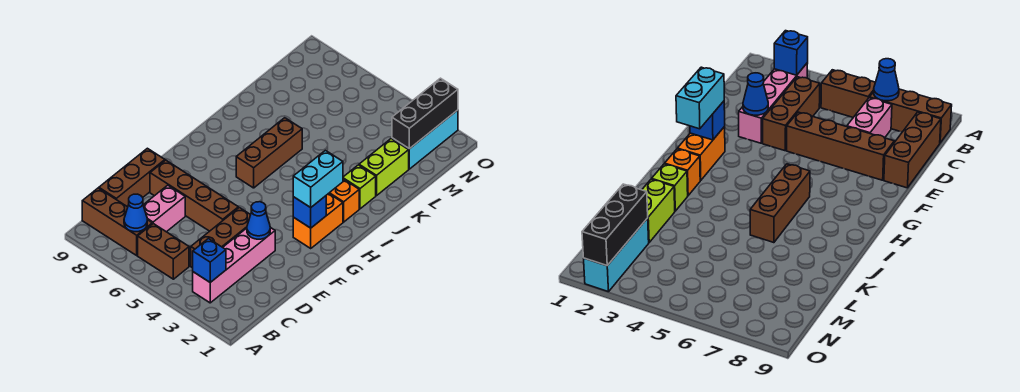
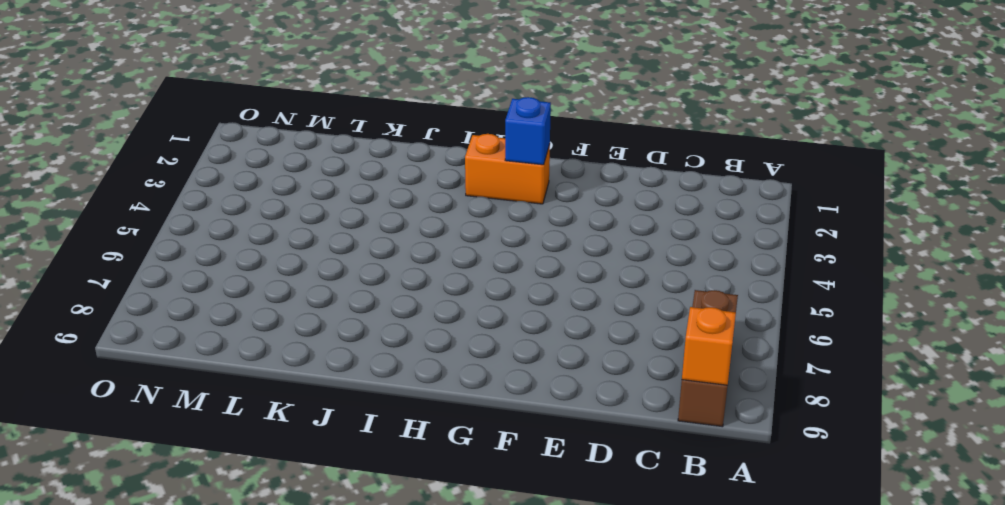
orange 1x1 brick [682,307,736,385] -> orange 1x1 brick moved to [329,179,359,222]
none -> pink 1x4 brick [193,227,275,303]
none -> brown 1x2 brick [138,224,189,279]
none -> brown 1x3 brick [191,208,250,268]

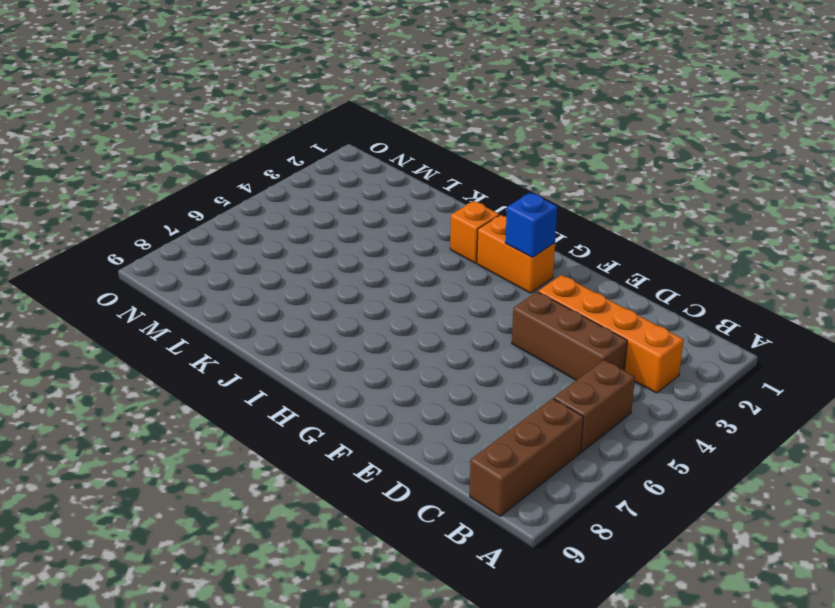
orange 1x4 brick [538,275,684,393] -> pink 1x4 brick [193,227,275,303]
none -> pink 1x2 brick [143,185,185,232]
none -> brown 1x3 brick [99,148,165,207]
none -> brown 1x4 brick [150,160,238,231]

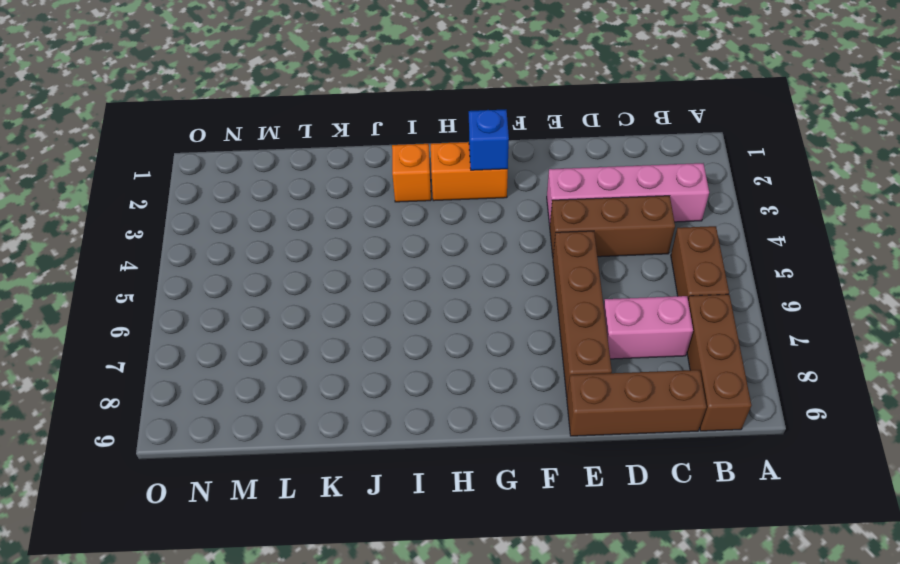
none -> brown 1x3 brick [236,118,302,188]
none -> lime 1x1 brick [343,165,376,209]
none -> lime 1x2 brick [359,139,409,196]

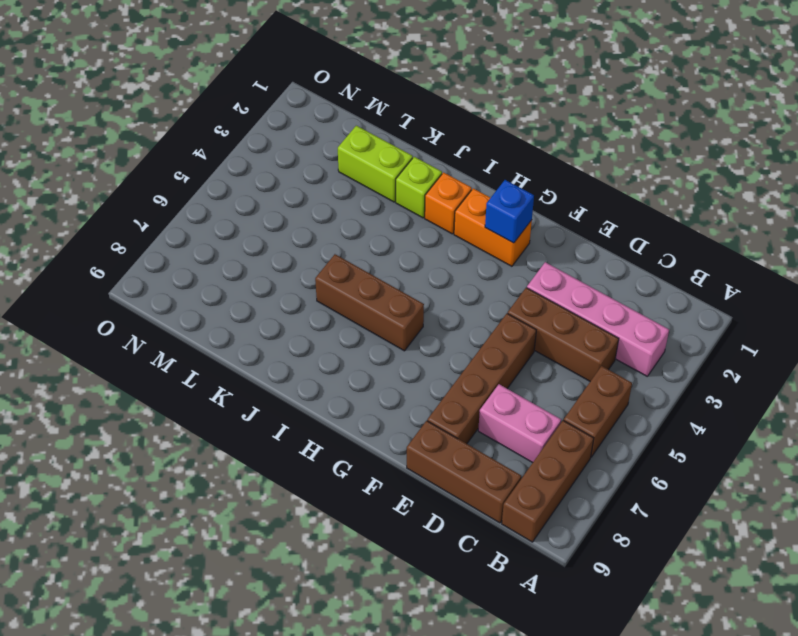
none -> cyan 1x3 brick [392,110,458,169]
none -> blue 1x1 brick [193,239,226,282]
none -> blue 1x1 cone [124,194,147,232]

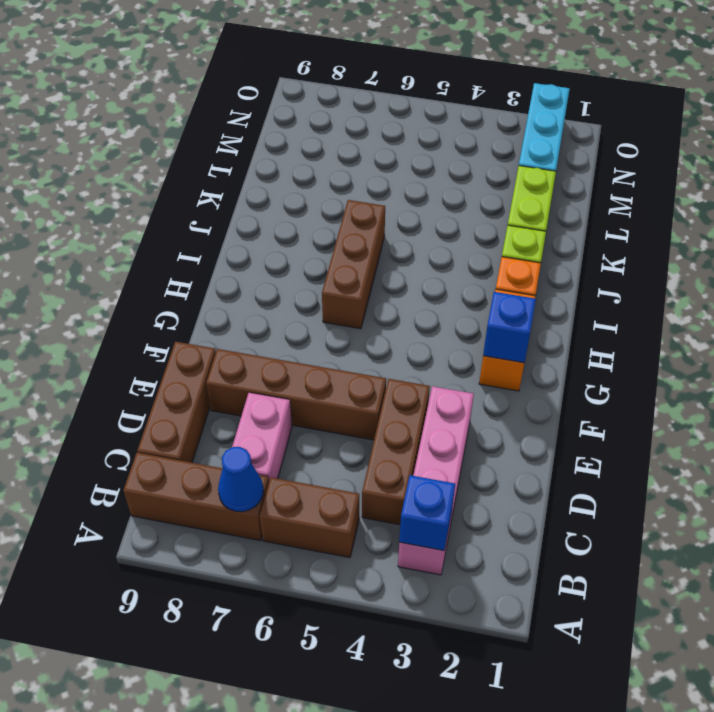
none -> blue 1x1 cone [247,202,270,239]
none -> black 1x3 brick [392,78,458,149]
none -> cyan 1x2 brick [293,150,343,207]

